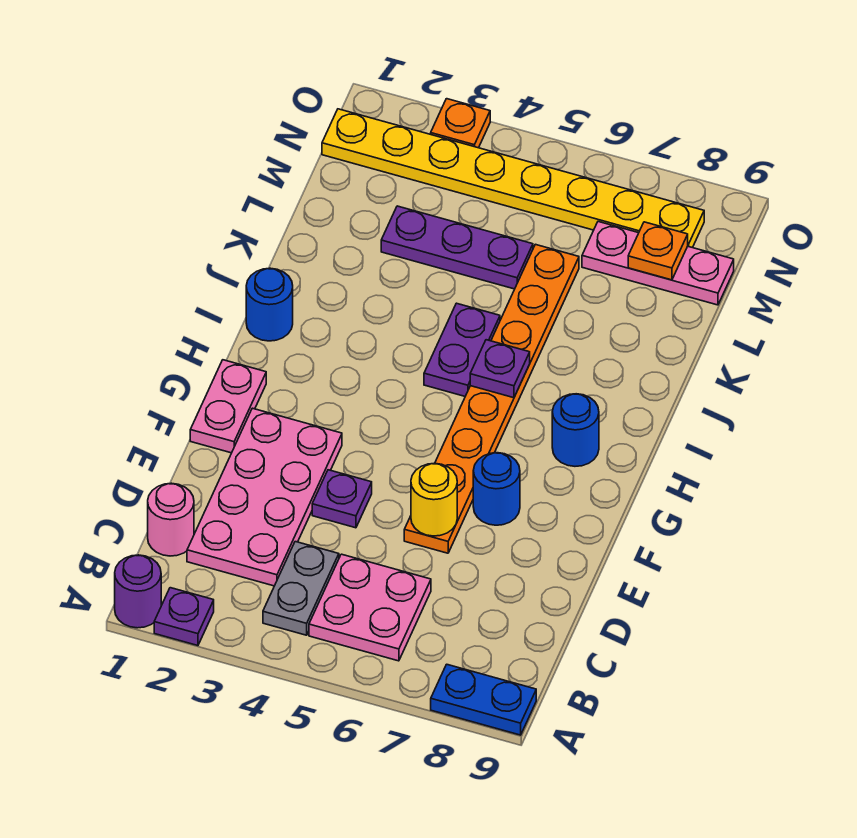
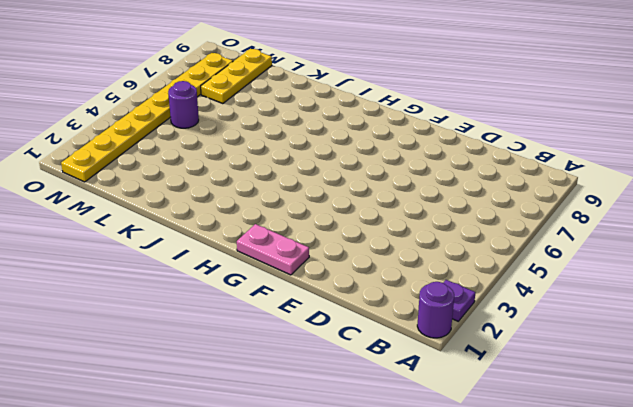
purple 1x1 round brick [168,81,199,128] -> none
yellow 1x3 plate [201,49,272,104] -> pink 1x3 plate [582,222,734,305]
none -> blue 1x2 plate [431,664,536,735]
none -> grey 1x2 plate [263,542,339,635]
none -> pink 2x2 plate [309,554,431,661]

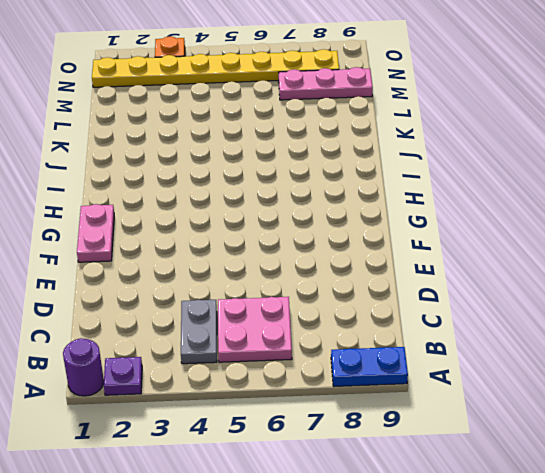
none -> pink 1x1 round brick [148,483,194,556]
none -> pink 2x4 plate [187,408,342,586]
none -> purple 1x1 plate [312,470,372,528]

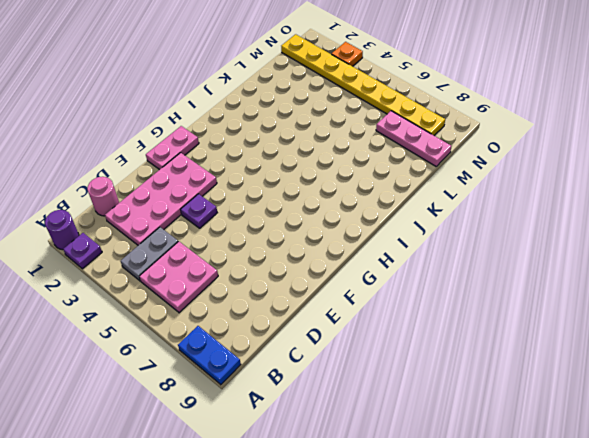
none -> orange 1x8 plate [404,244,579,553]
none -> blue 1x1 round brick [473,453,520,525]
none -> blue 1x1 round brick [552,394,599,466]

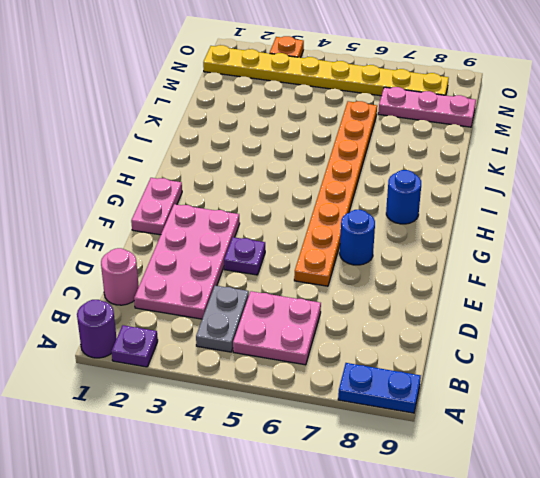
none -> blue 1x1 round brick [246,268,293,341]
none -> purple 1x2 plate [424,303,500,396]
none -> purple 1x3 plate [381,206,533,289]

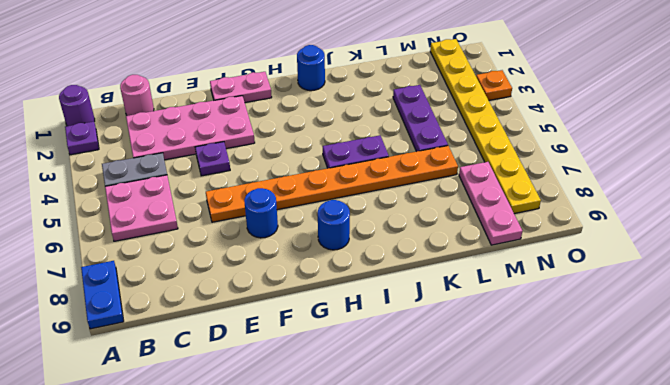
none -> yellow 1x1 round brick [411,463,457,536]
none -> purple 1x1 plate [470,340,530,398]
none -> orange 1x1 plate [628,222,688,280]

